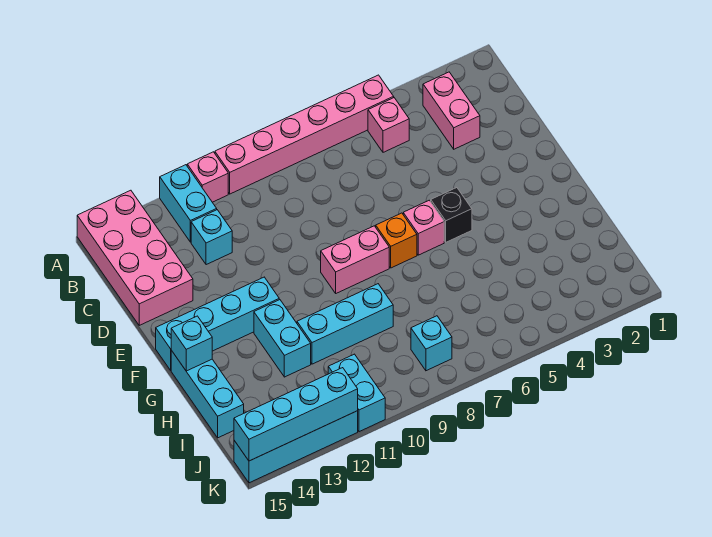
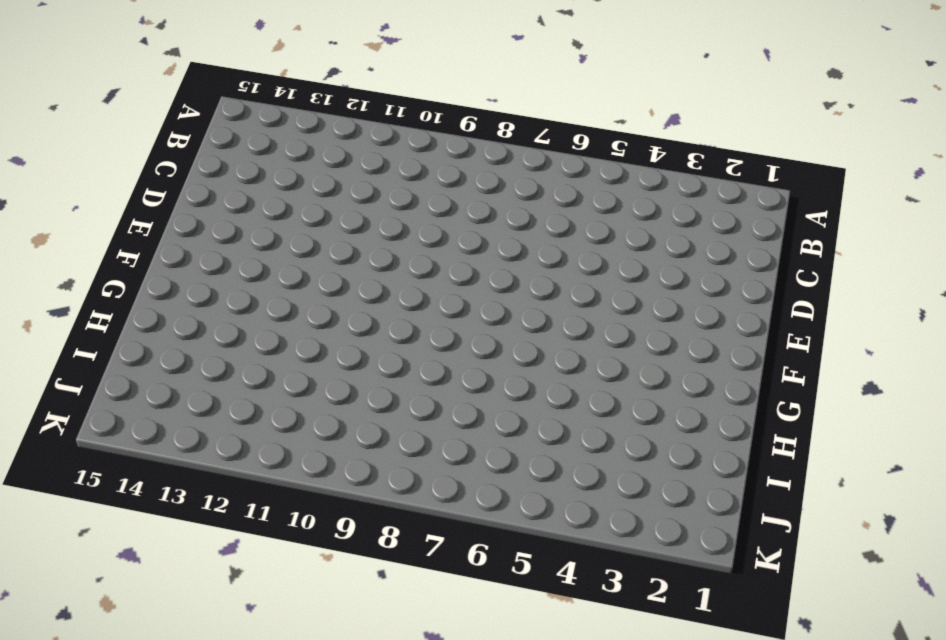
none -> pink 1x6 brick [215,75,394,194]
none -> pink 1x1 brick [187,152,228,202]
none -> cyan 1x2 brick [160,165,217,242]

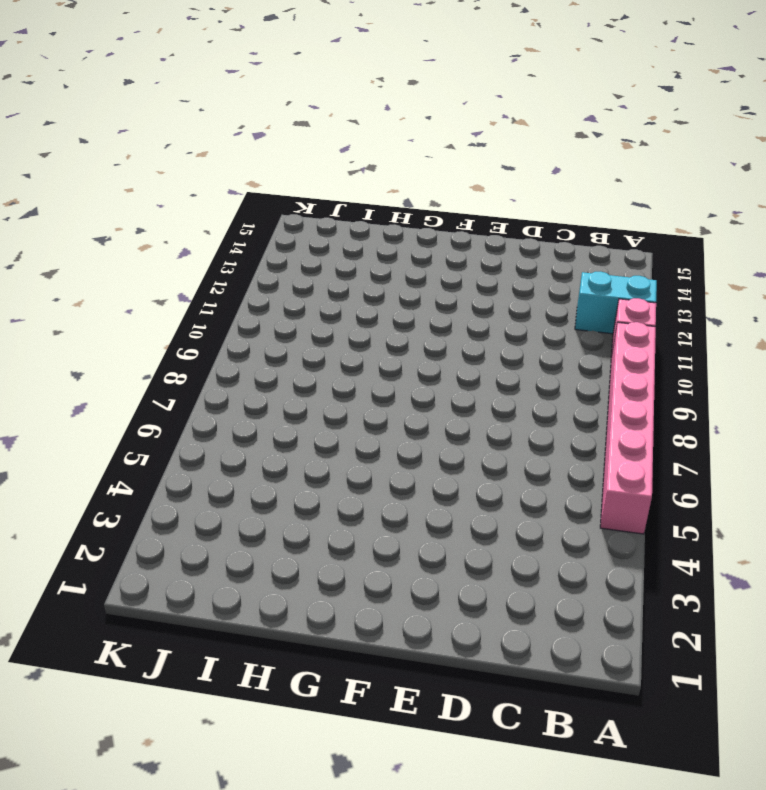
none -> pink 2x4 brick [77,190,193,325]
none -> pink 1x2 brick [423,72,480,149]
none -> pink 1x1 brick [368,98,409,152]

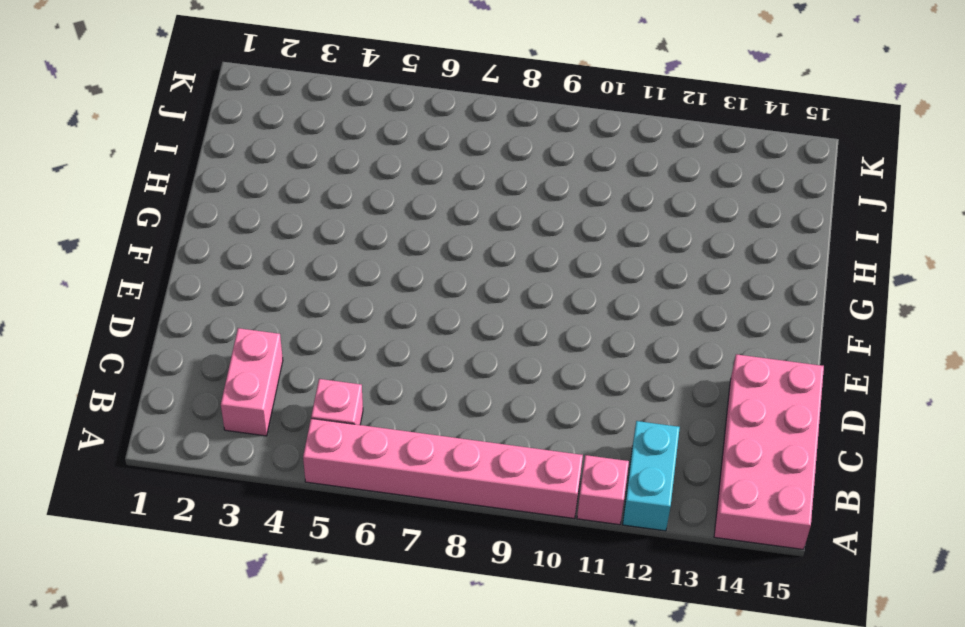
none -> cyan 1x1 brick [191,210,232,265]
none -> black 1x1 brick [431,188,472,242]
none -> pink 1x1 brick [403,200,444,255]

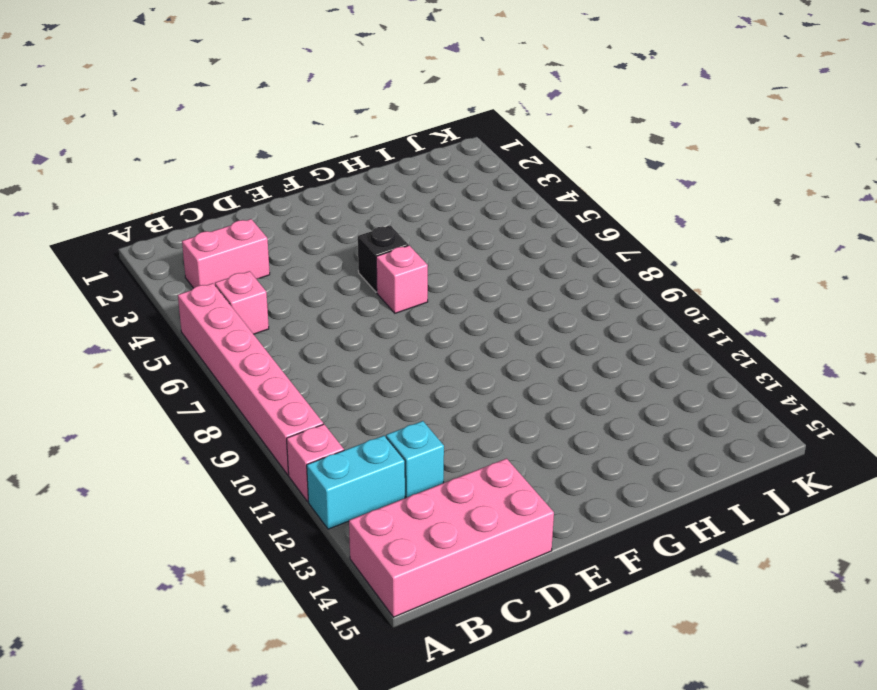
none -> orange 1x1 brick [376,213,417,268]
none -> pink 1x2 brick [321,226,389,293]
none -> cyan 1x4 brick [156,277,279,370]

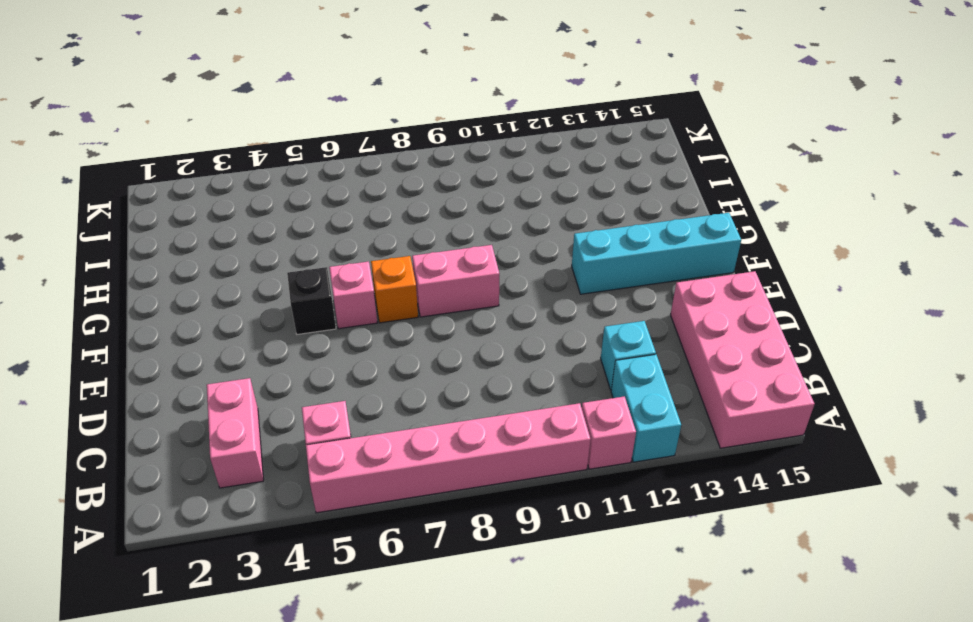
none -> cyan 1x2 brick [254,300,311,377]
none -> cyan 1x3 brick [171,350,244,438]
none -> cyan 1x3 brick [297,284,393,364]

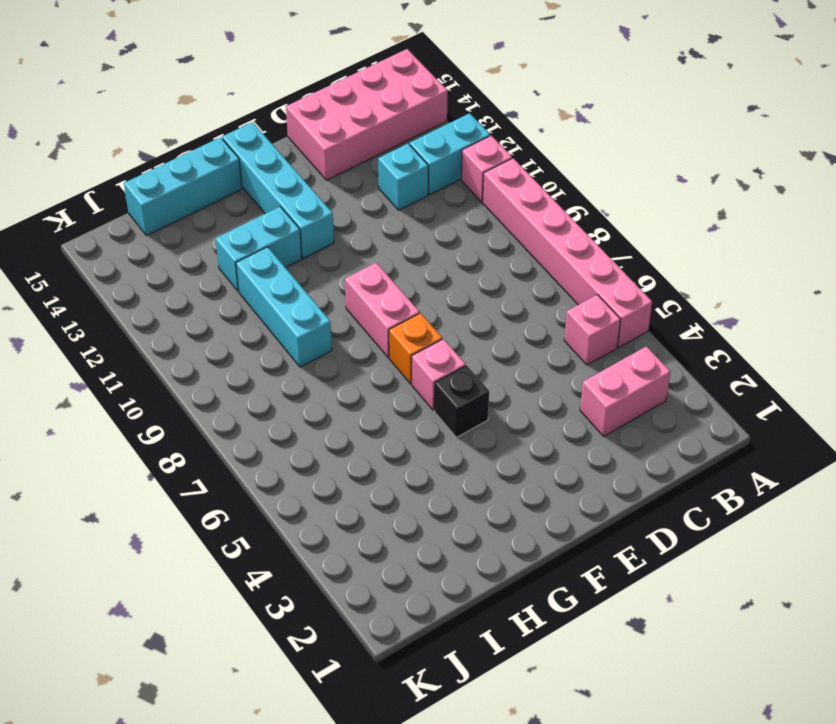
none -> cyan 1x1 brick [411,316,452,371]
none -> cyan 1x2 brick [328,354,385,432]
none -> cyan 1x4 brick [234,411,358,483]

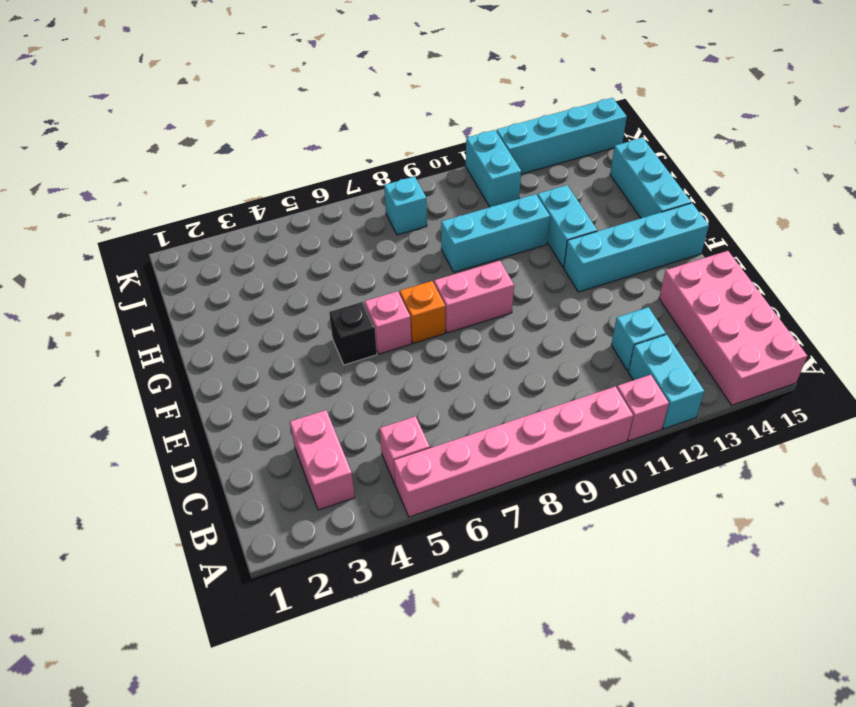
none -> cyan 1x1 brick [171,316,212,371]
none -> cyan 1x4 brick [234,368,358,461]

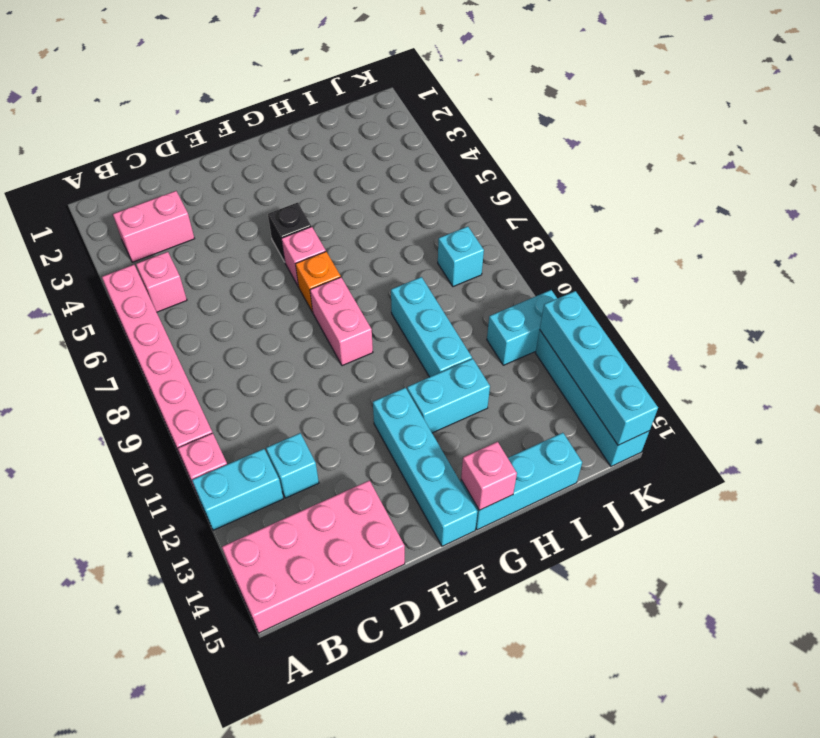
pink 1x1 brick [461,442,517,510] -> cyan 1x1 brick [171,316,212,371]

